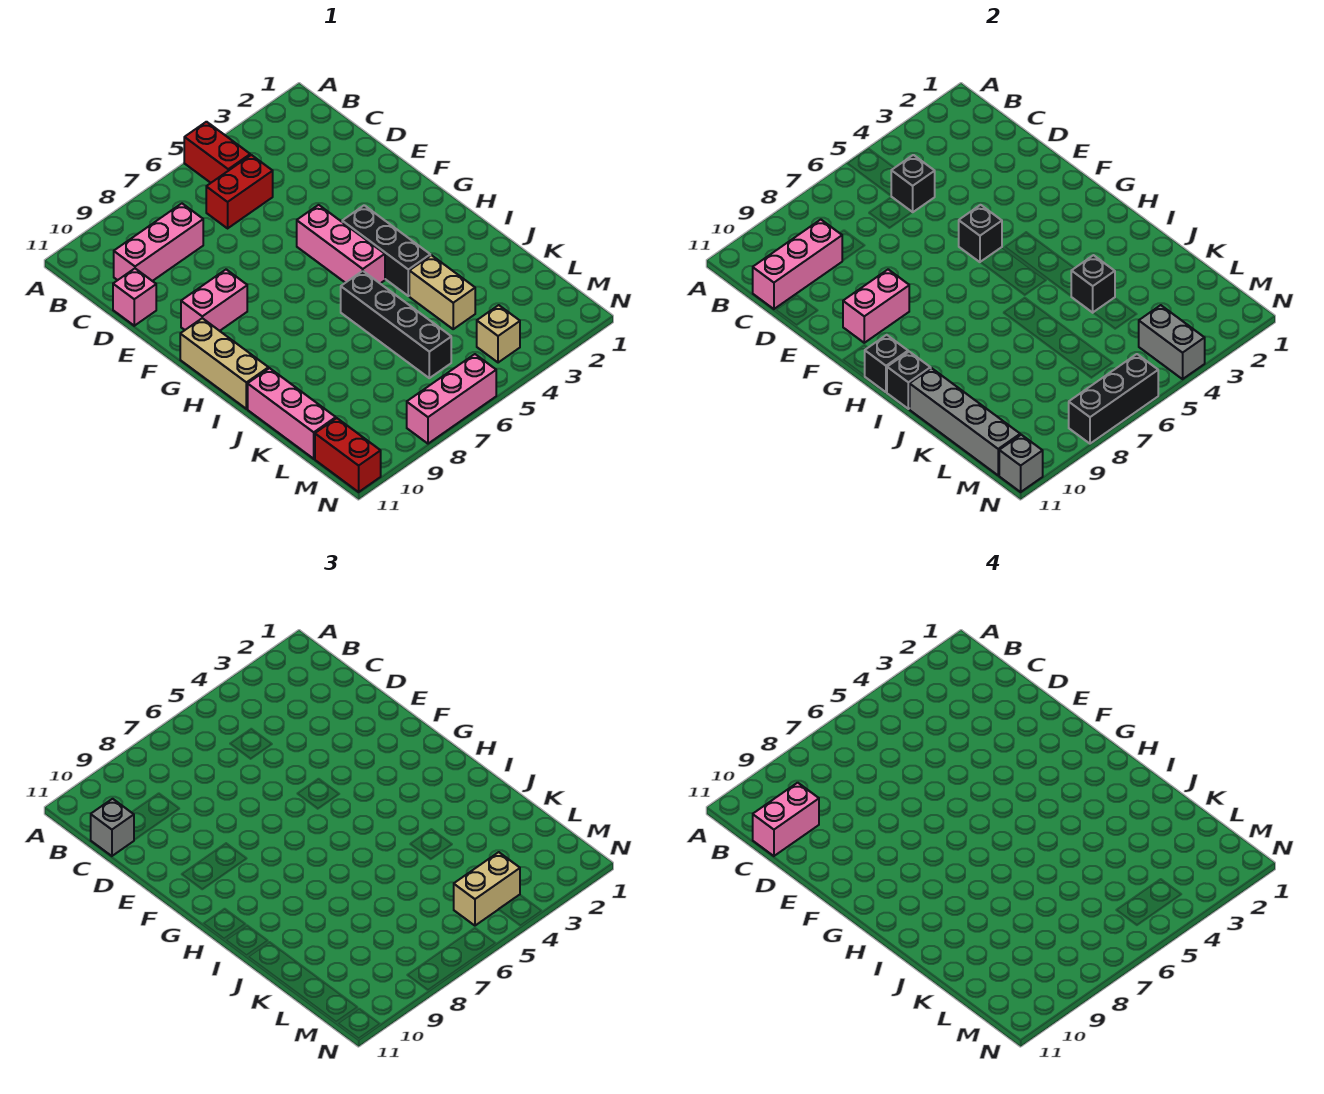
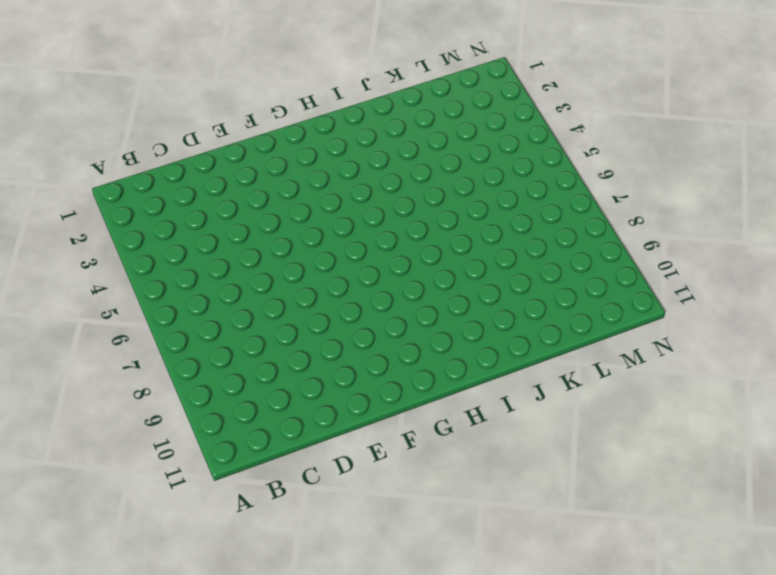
none -> red 1x2 brick [184,122,250,183]
none -> red 1x2 brick [206,155,273,228]
none -> pink 1x3 brick [114,204,203,281]

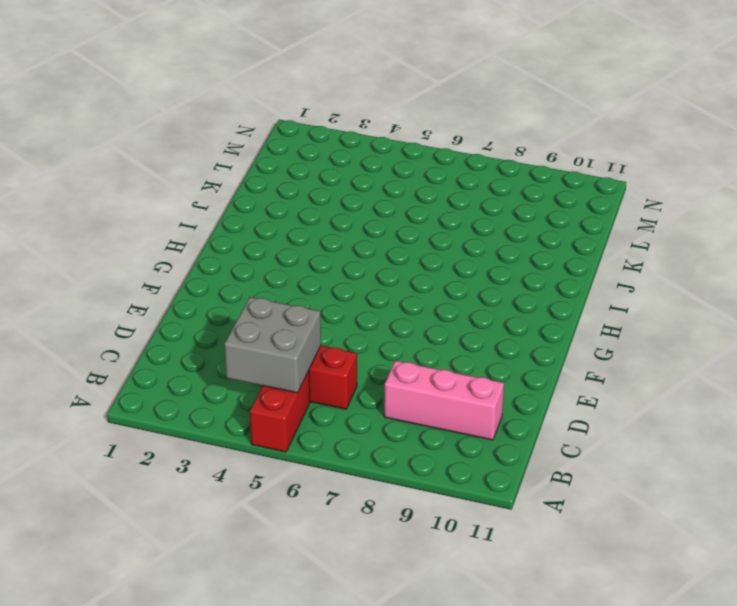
grey 2x2 brick [224,297,321,393] -> black 1x1 brick [891,155,935,212]
none -> pink 1x1 brick [113,269,156,326]
none -> pink 1x3 brick [297,205,385,283]
none -> pink 1x2 brick [181,269,247,331]

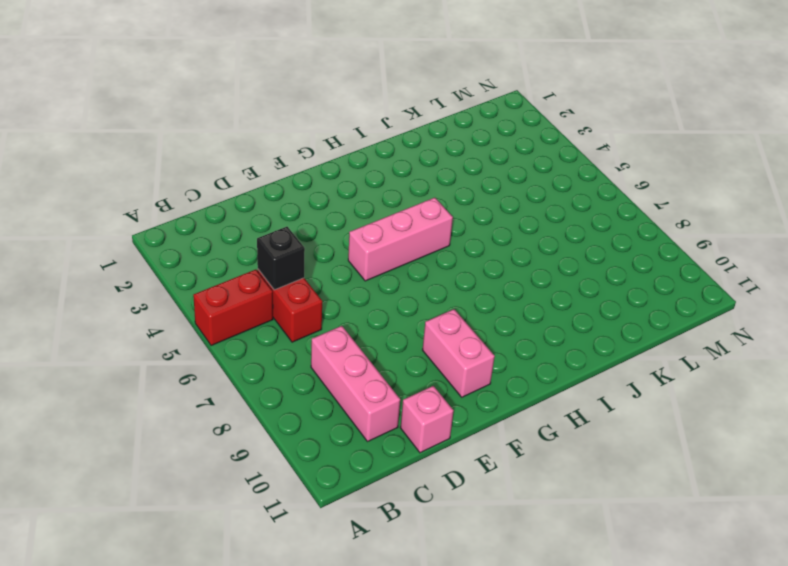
none -> black 1x3 brick [342,205,430,296]
none -> tan 1x3 brick [180,318,269,409]
none -> black 1x4 brick [341,271,451,378]

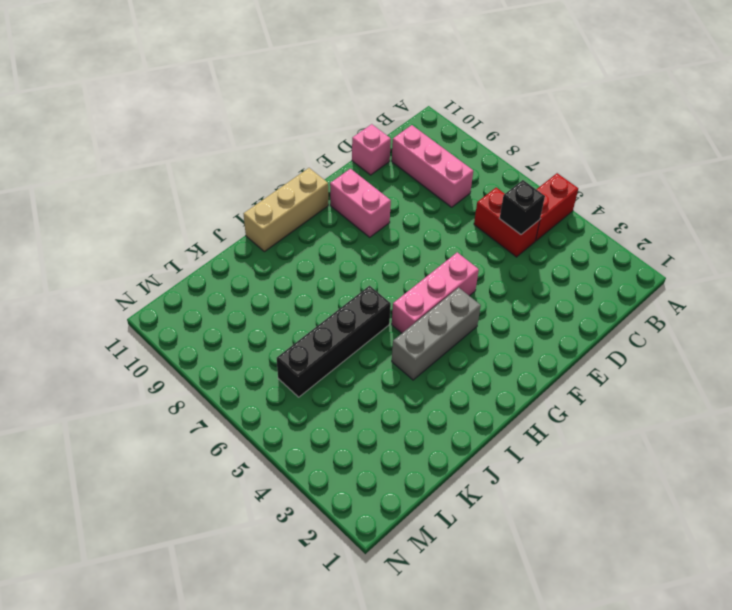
grey 1x3 brick [392,288,481,380] -> black 1x3 brick [342,205,430,296]
none -> tan 1x2 brick [409,255,475,329]
none -> pink 1x3 brick [248,368,336,459]
none -> tan 1x1 brick [477,305,520,363]

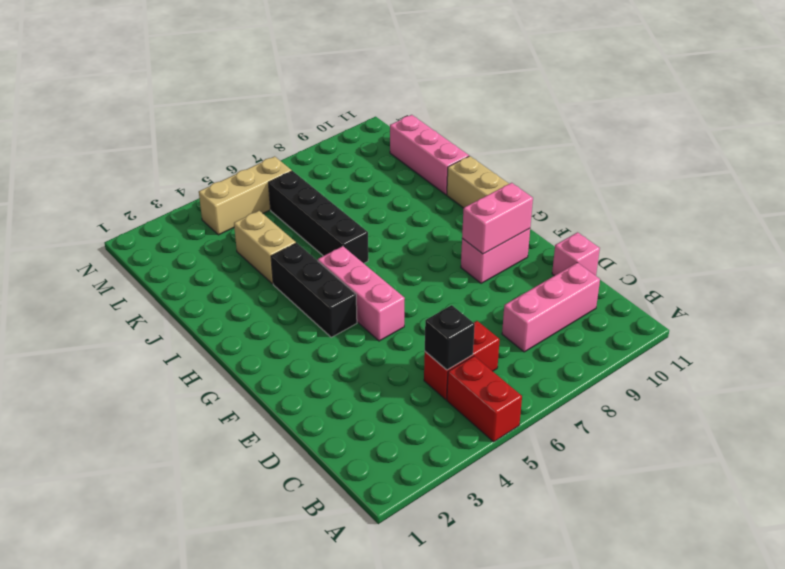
tan 1x3 brick [199,156,292,235] -> tan 1x1 brick [477,305,520,363]
none -> red 1x2 brick [315,418,381,492]
none -> pink 1x3 brick [407,354,496,444]
none -> pink 1x3 brick [753,220,842,309]

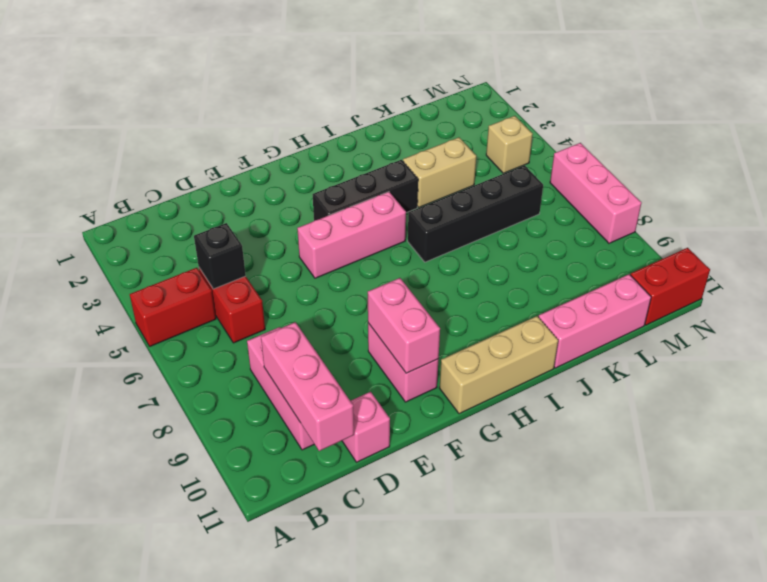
none -> black 1x1 brick [959,205,1002,262]
none -> black 1x1 brick [865,335,908,392]
none -> black 1x1 brick [887,352,931,409]

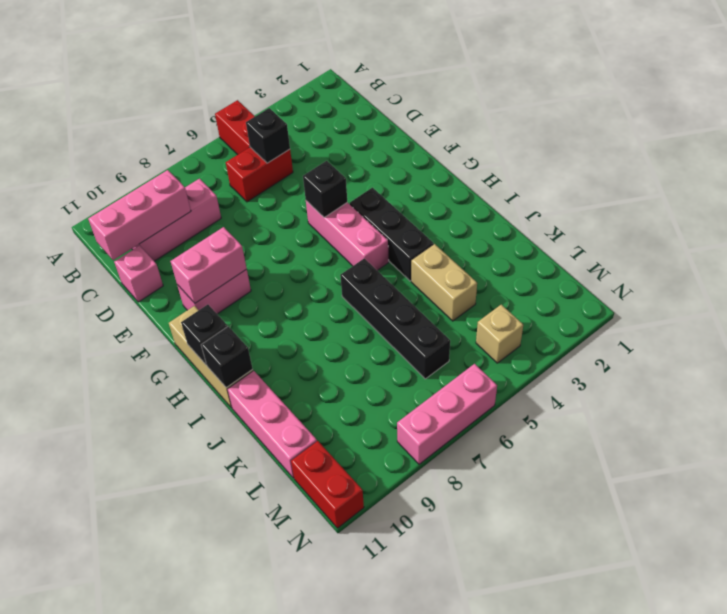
none -> black 1x1 brick [1071,255,1115,313]
none -> grey 1x4 brick [910,368,1020,475]
none -> grey 1x2 brick [1139,305,1205,379]

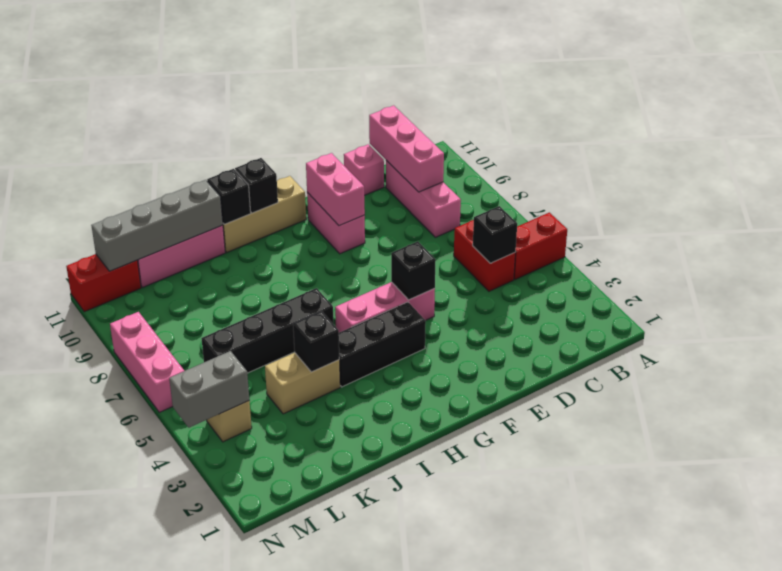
none -> black 1x3 brick [1069,354,1158,444]
none -> grey 1x1 brick [999,435,1043,492]
none -> grey 1x1 brick [91,799,134,856]

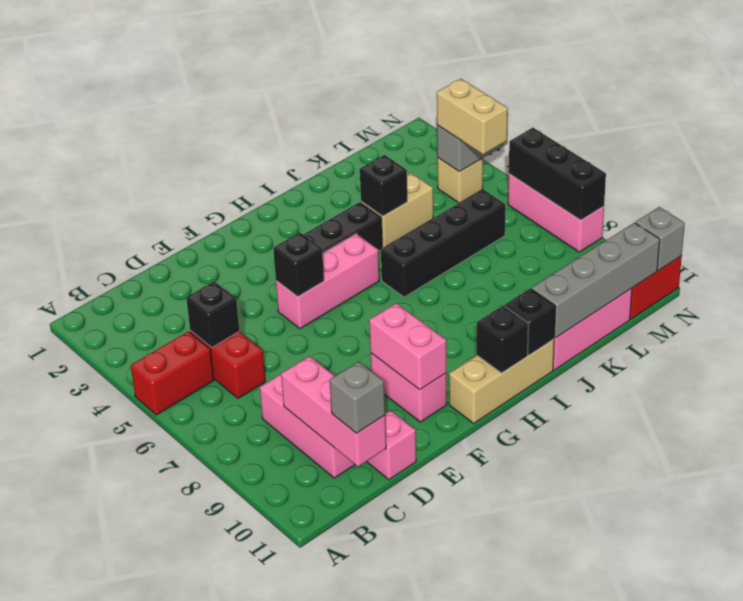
none -> pink 1x2 brick [753,783,819,856]

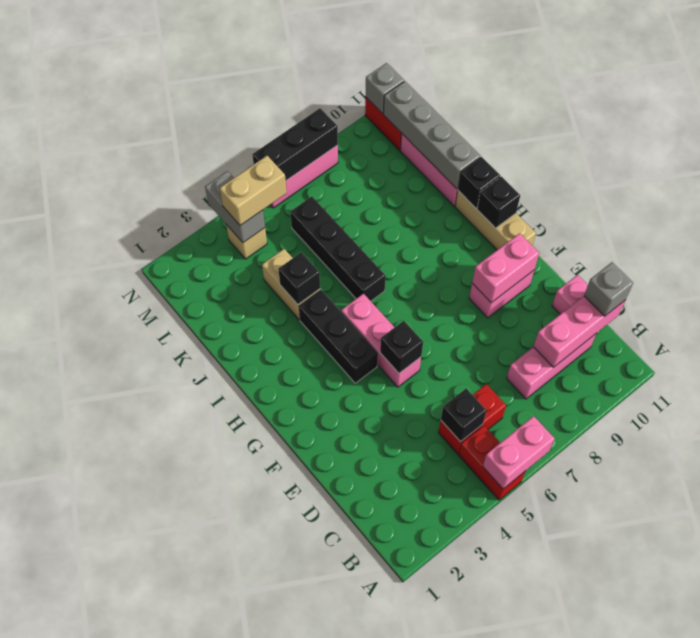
pink 1x2 brick [483,416,555,489] -> pink 1x2 brick moved to [753,783,819,856]

